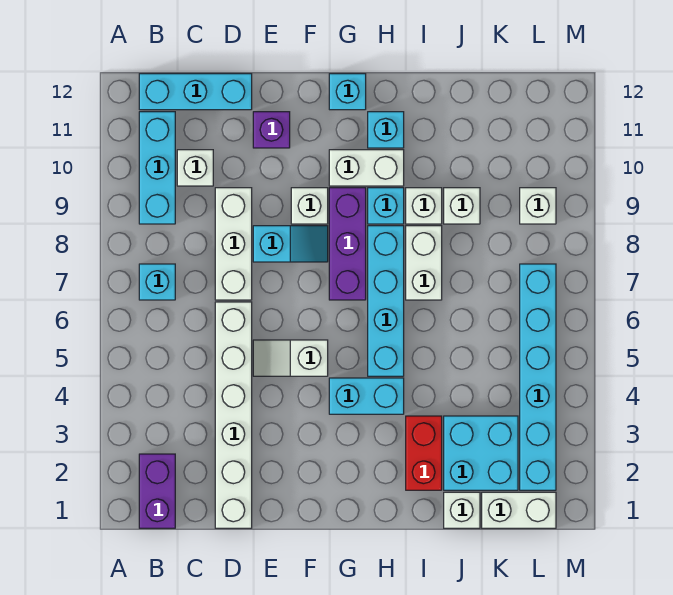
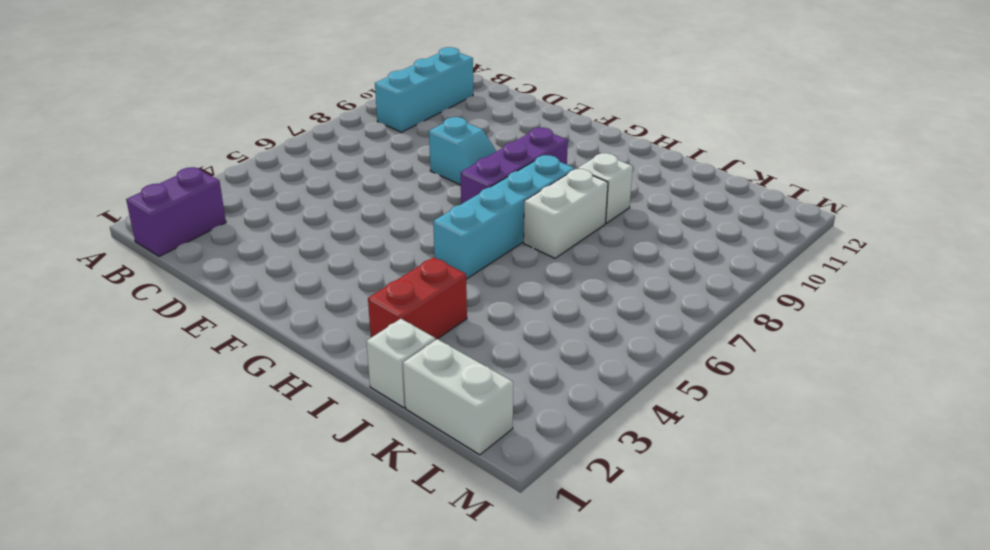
none -> cyan 1x1 brick [139,264,175,300]
none -> cyan 1x3 brick [139,74,252,110]
none -> white 1x1 brick [177,150,213,186]

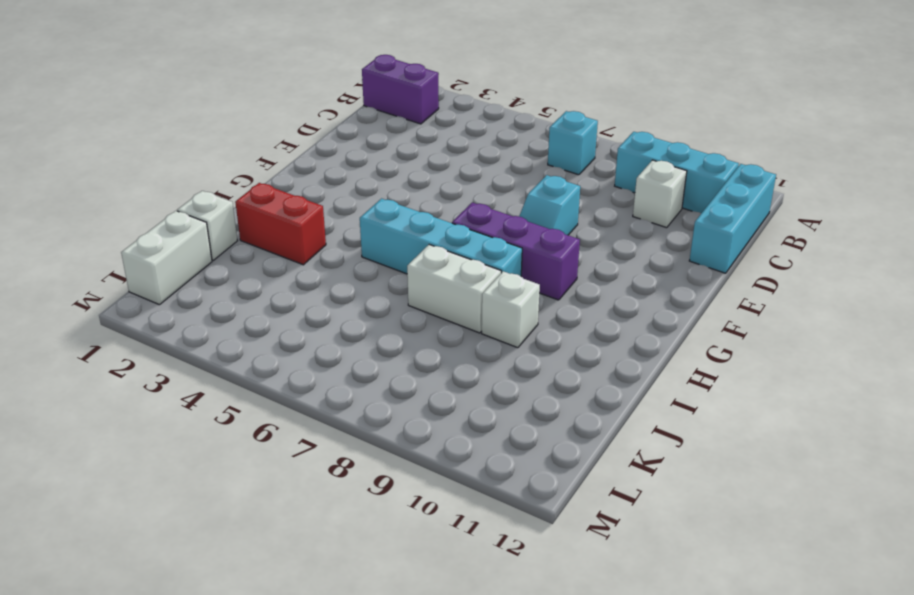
none -> white 1x6 brick [215,302,252,528]
none -> white 1x3 brick [215,188,252,300]
none -> white 1x2 slope [253,340,328,376]

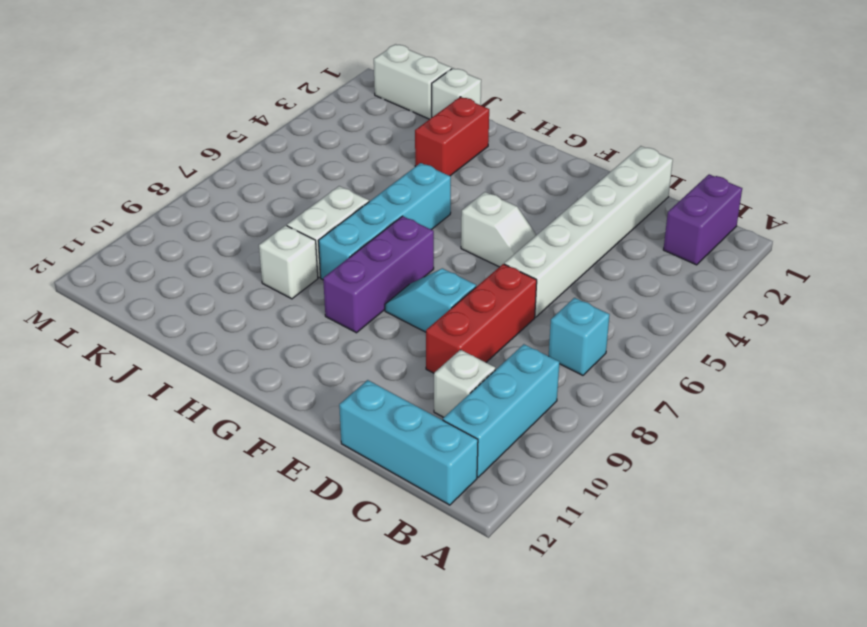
red 1x3 brick [426,264,537,373] -> white 1x3 brick [215,188,252,300]
none -> purple 1x1 brick [253,112,290,148]
none -> white 1x1 brick [291,188,328,224]
none -> cyan 1x2 brick [329,378,404,414]

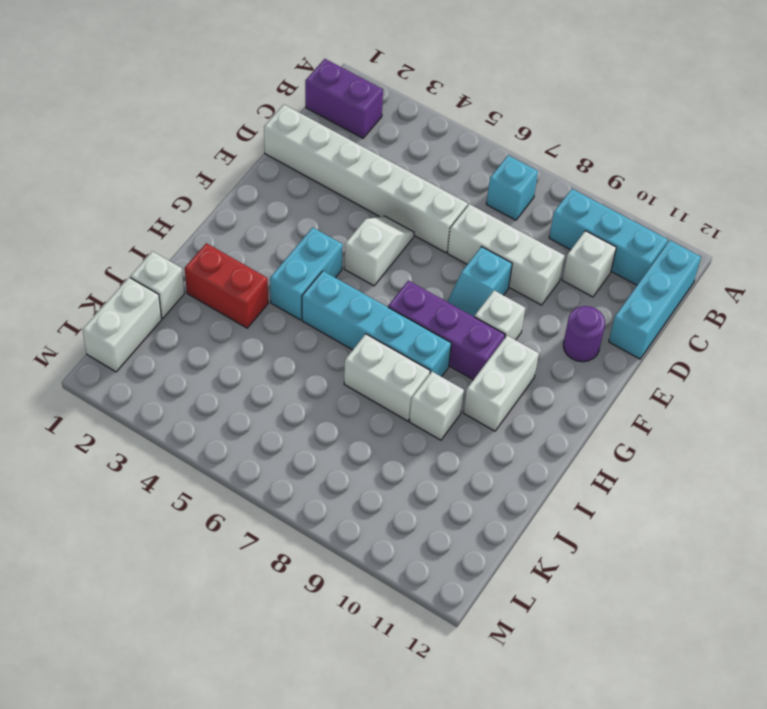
purple 1x1 round brick [563,306,605,362] -> purple 1x1 brick [253,112,290,148]
none -> cyan 1x1 brick [329,74,366,110]
none -> cyan 1x1 brick [368,188,404,224]
none -> cyan 1x1 brick [368,112,404,148]

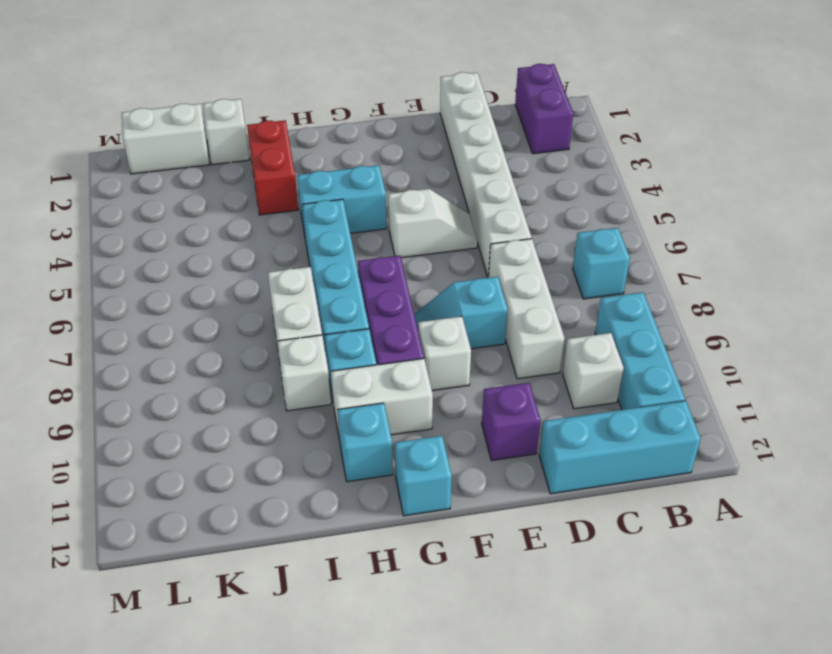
none -> cyan 2x2 brick [444,416,518,490]
none -> white 1x1 brick [444,188,480,224]
none -> cyan 1x6 brick [520,264,556,490]

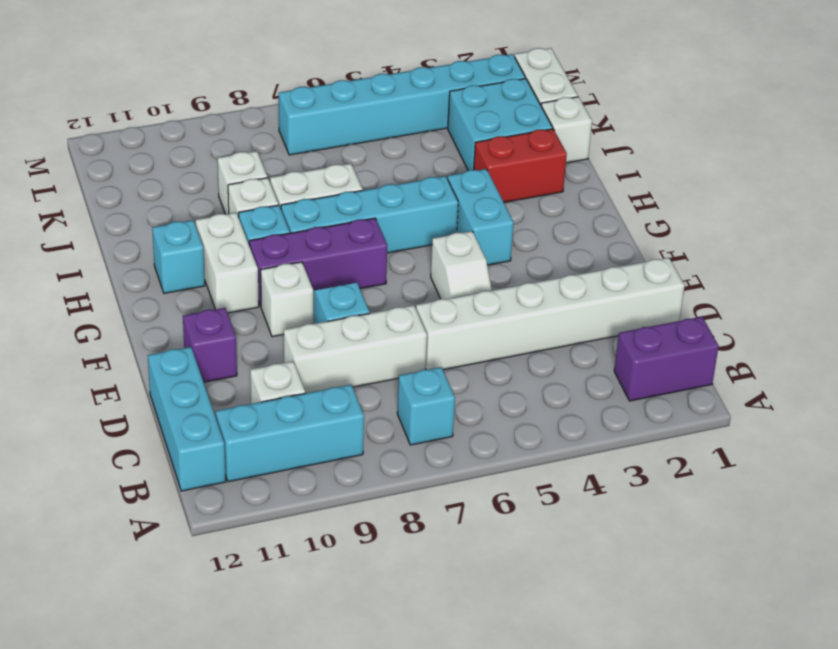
none -> cyan 1x1 brick [329,74,366,110]
none -> white 1x1 brick [520,188,556,224]

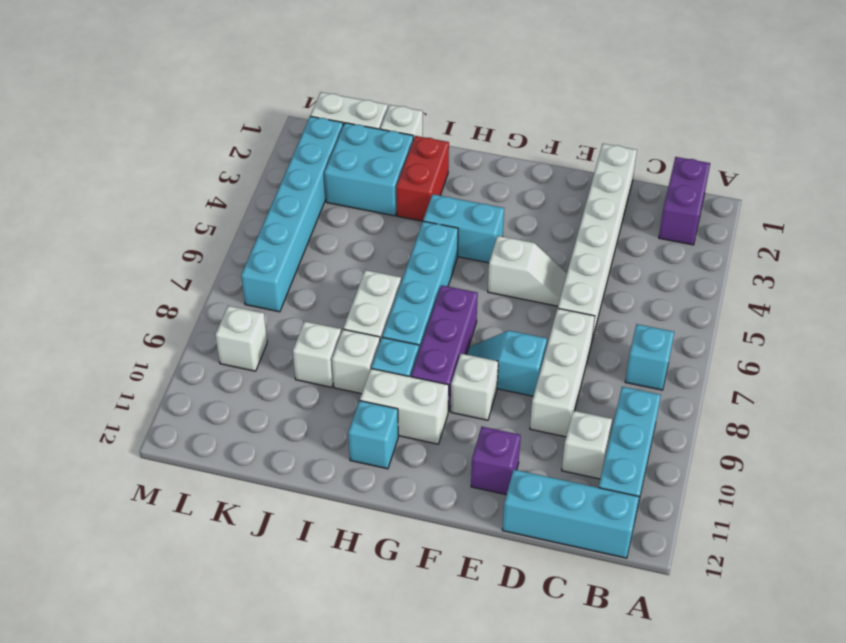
none -> cyan 1x1 brick [329,74,366,110]

